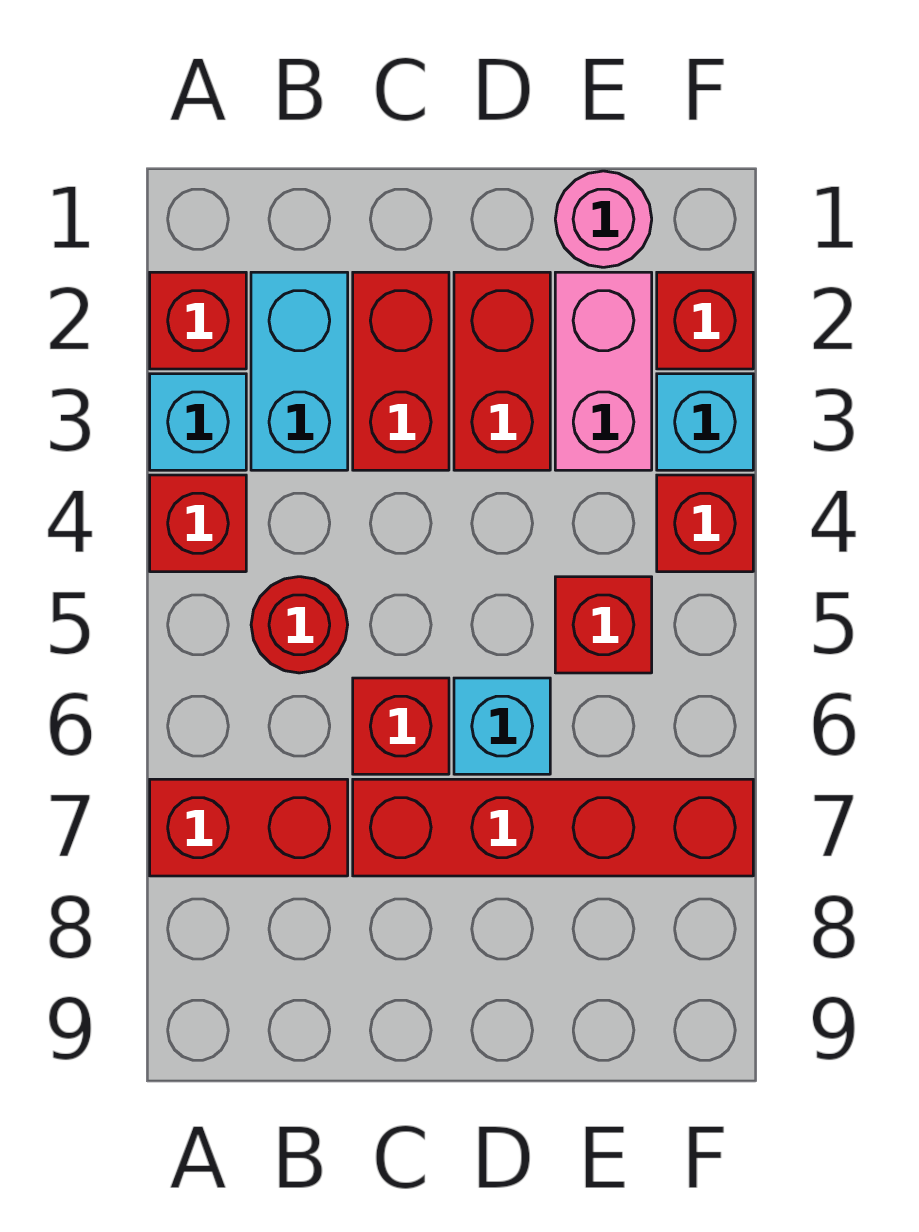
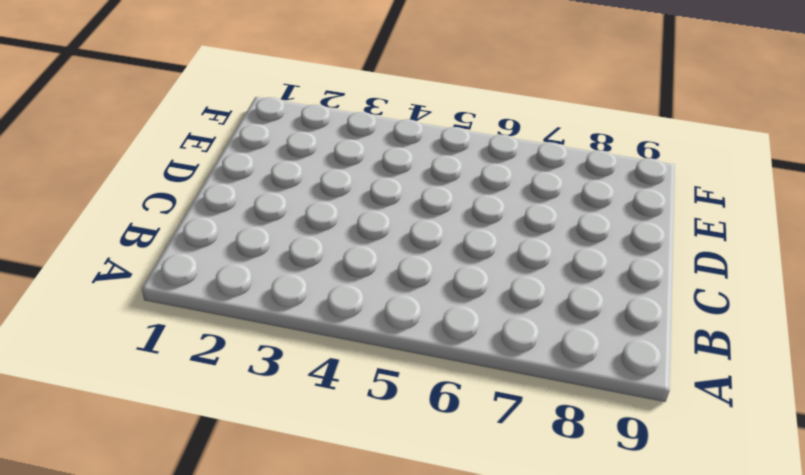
none -> red 1x1 brick [150,272,246,369]
none -> cyan 1x1 brick [150,374,246,470]
none -> red 1x1 brick [150,475,246,572]

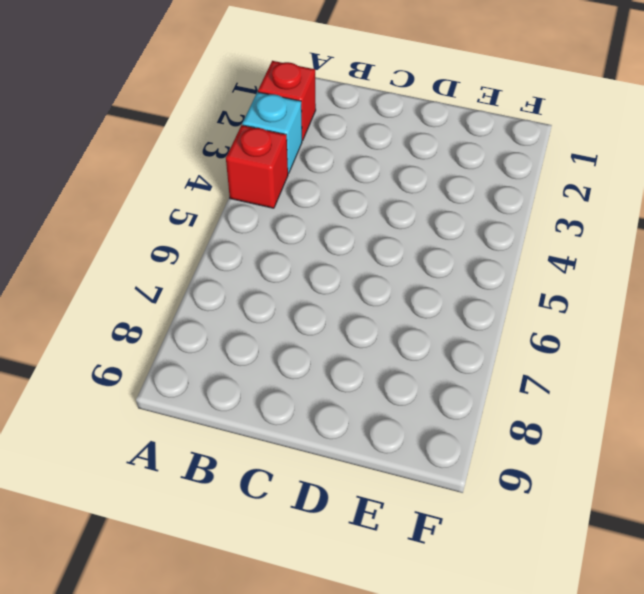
none -> red 1x2 brick [150,779,348,876]
none -> cyan 1x2 brick [251,272,348,470]
none -> red 1x1 round brick [251,577,348,673]

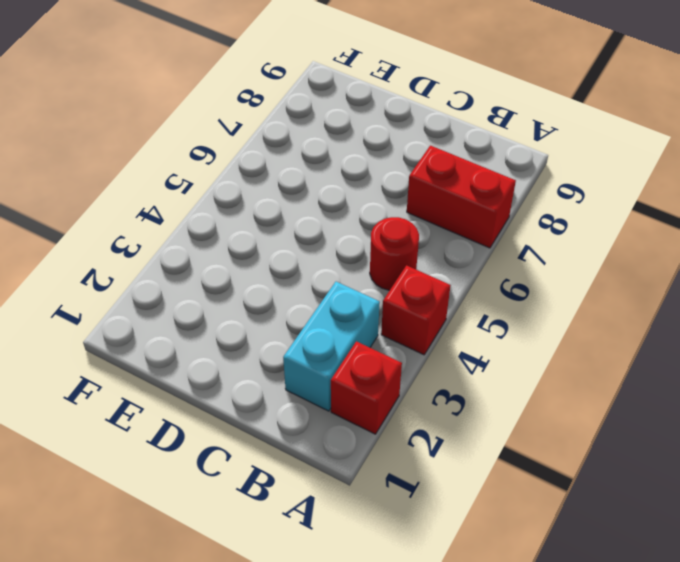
none -> cyan 1x1 brick [150,374,246,470]
none -> red 1x2 brick [353,272,449,470]
none -> red 1x1 brick [353,678,449,774]

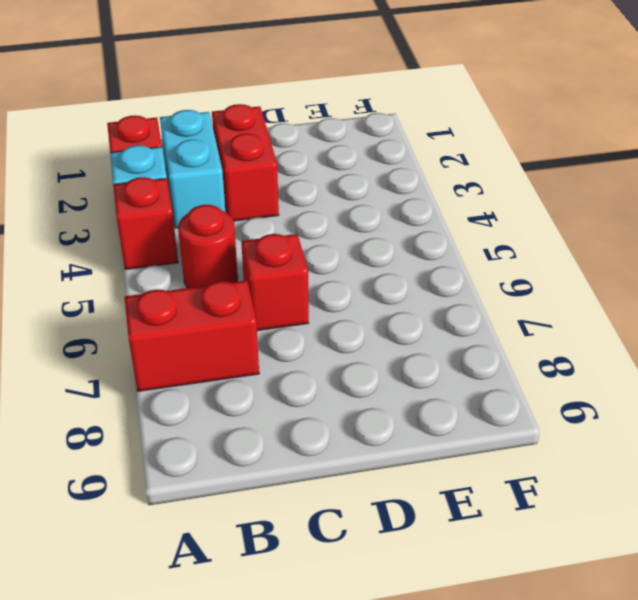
none -> red 1x4 brick [353,779,753,876]
none -> red 1x2 brick [454,272,550,470]
none -> cyan 1x1 brick [454,678,550,774]

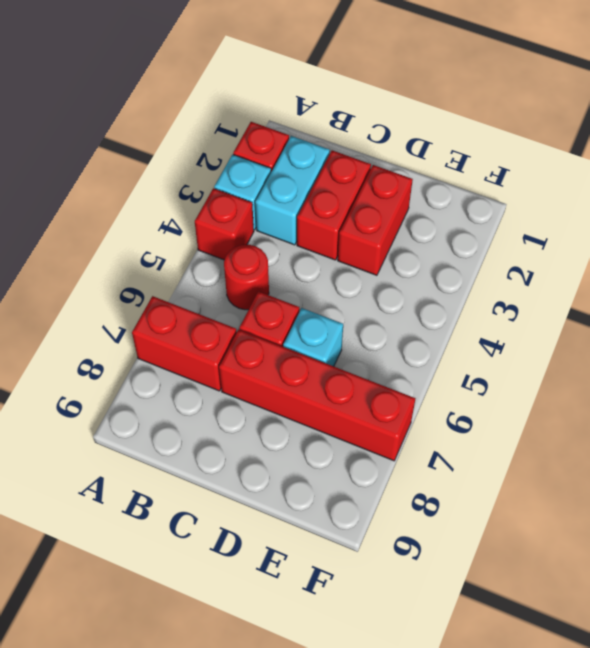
none -> pink 1x1 round brick [555,171,652,267]
none -> pink 1x2 brick [555,272,652,470]
none -> red 1x1 brick [555,577,652,673]

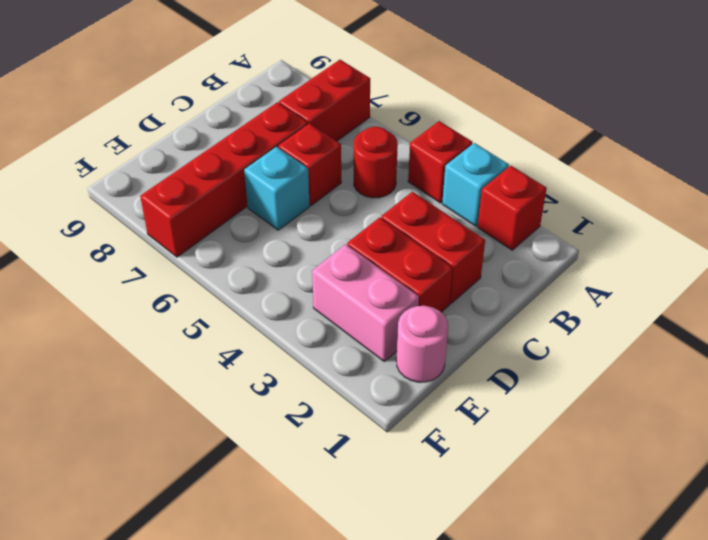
none -> cyan 1x2 brick [251,272,348,470]
none -> red 1x1 brick [555,577,652,673]
none -> red 1x1 brick [657,272,753,369]

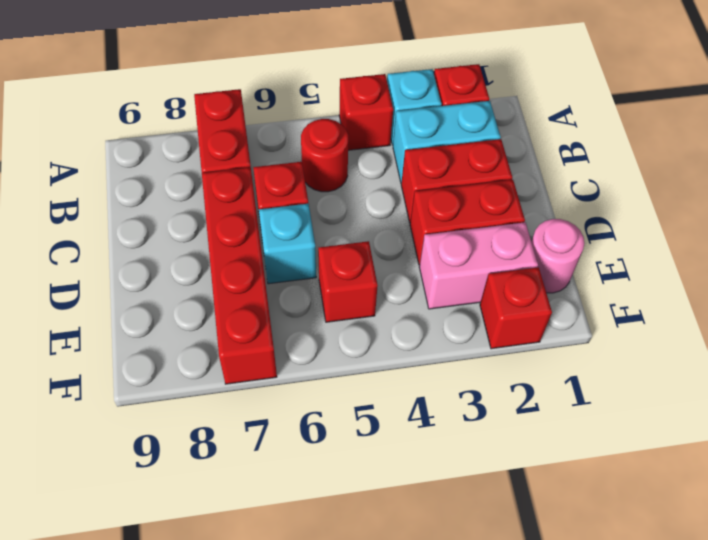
none -> cyan 1x1 brick [657,374,753,470]
none -> red 1x1 brick [657,475,753,572]

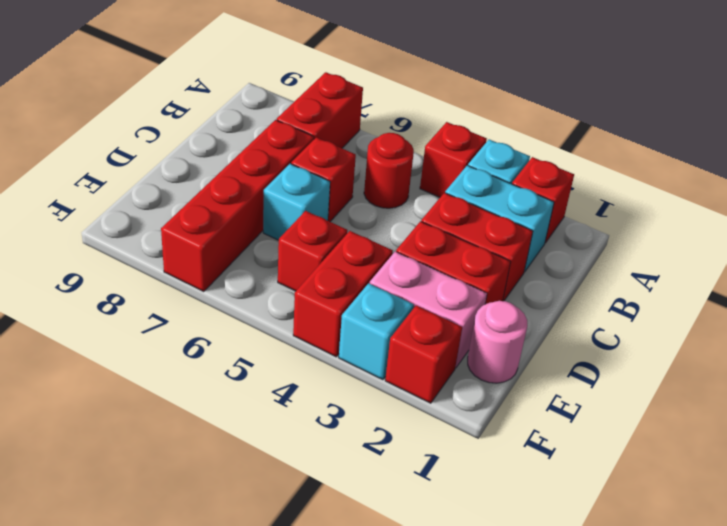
red 1x2 brick [293,231,393,357] -> red 1x1 brick [657,475,753,572]

